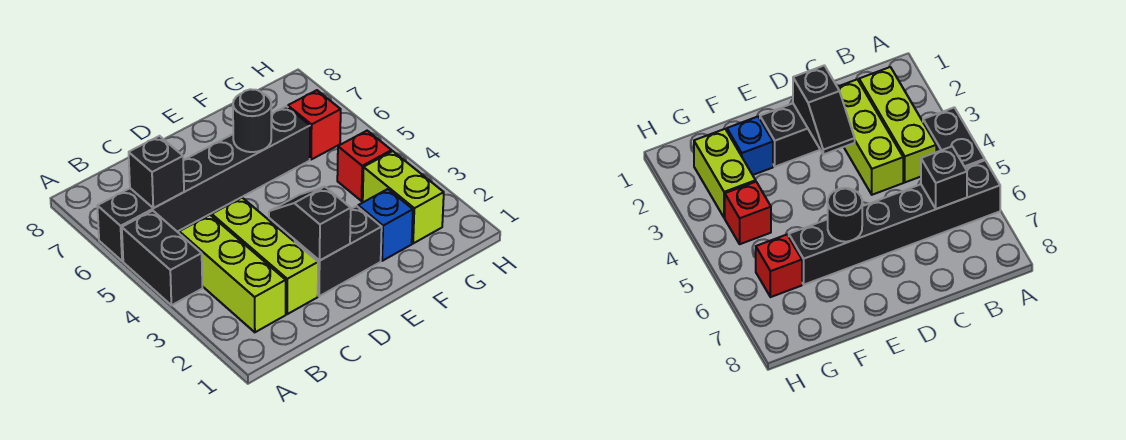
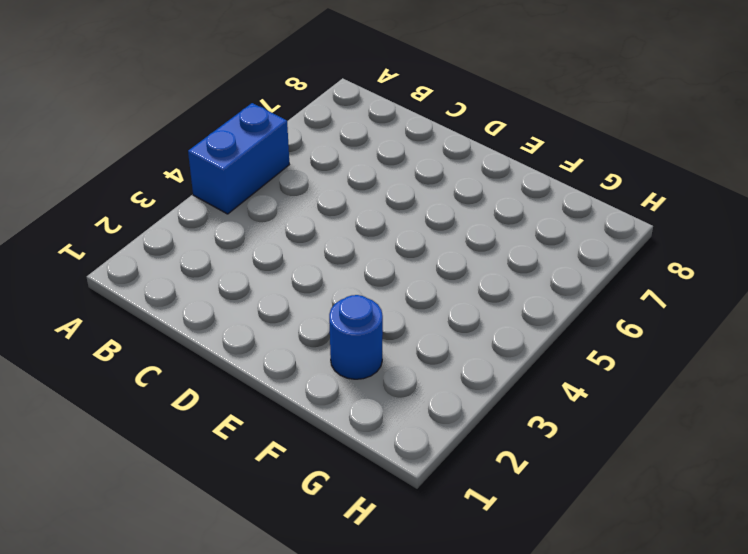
blue 1x2 brick [188,103,289,214] -> black 1x2 brick [122,211,202,305]
blue 1x1 round brick [329,295,383,379] -> blue 1x1 brick [358,189,413,261]
none -> black 1x6 brick [97,106,310,261]
none -> lime 1x3 brick [179,215,286,332]
none -> lime 1x3 brick [212,198,318,314]

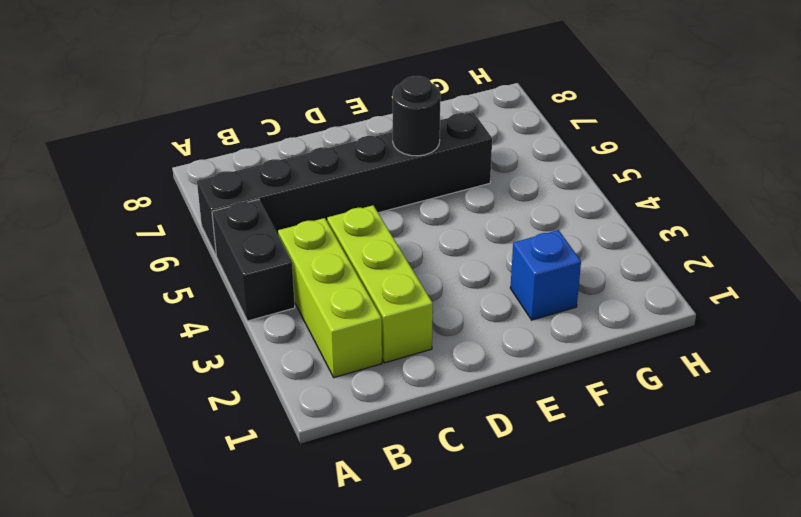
none -> black 1x2 brick [294,206,382,296]
none -> lime 1x2 brick [363,151,444,244]
none -> red 1x1 brick [337,131,392,201]

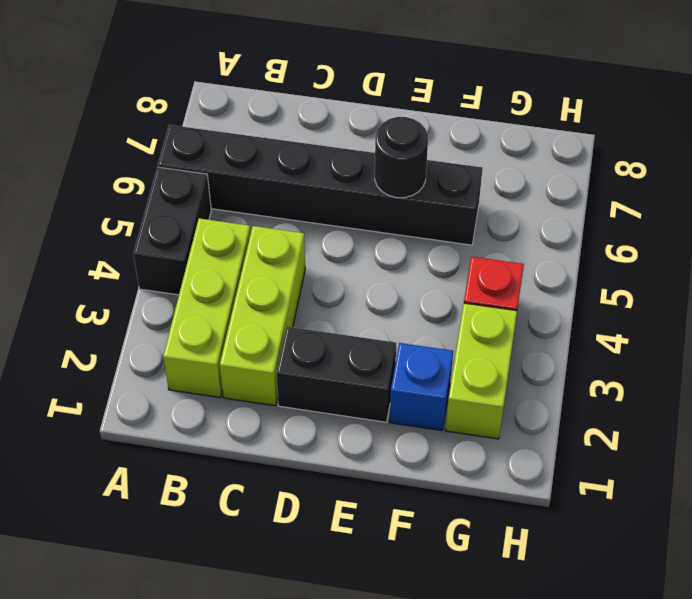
none -> red 1x1 brick [288,90,341,159]
none -> black 1x1 brick [129,136,184,208]
none -> black 1x2 slope [269,187,351,261]

